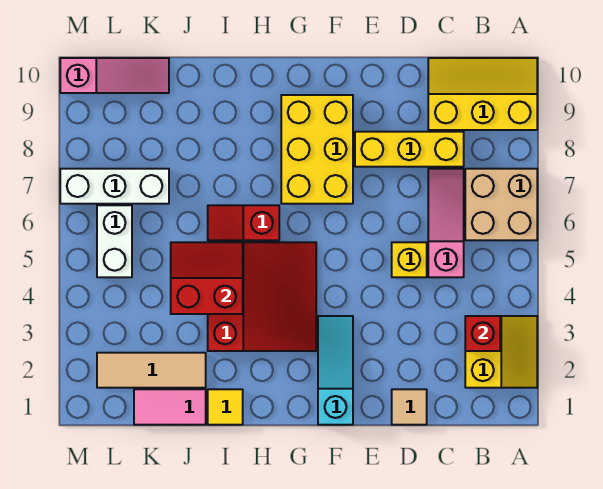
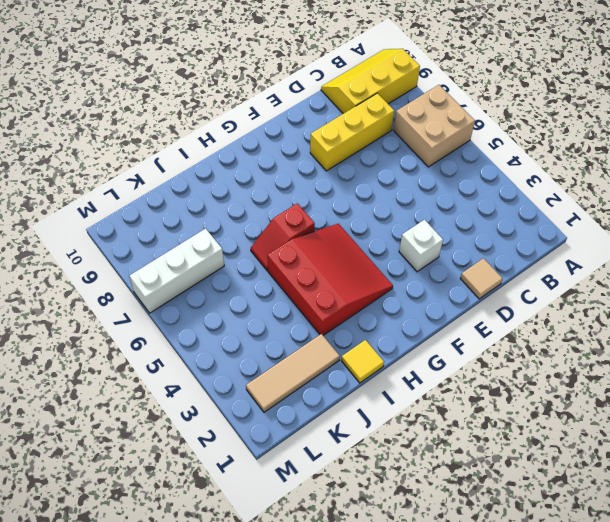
white 1x1 brick [399,220,443,272] -> none
none -> yellow 2x2 slope [465,316,537,388]
none -> pink 1x3 slope [428,169,464,277]
none -> yellow 1x1 brick [392,242,427,277]

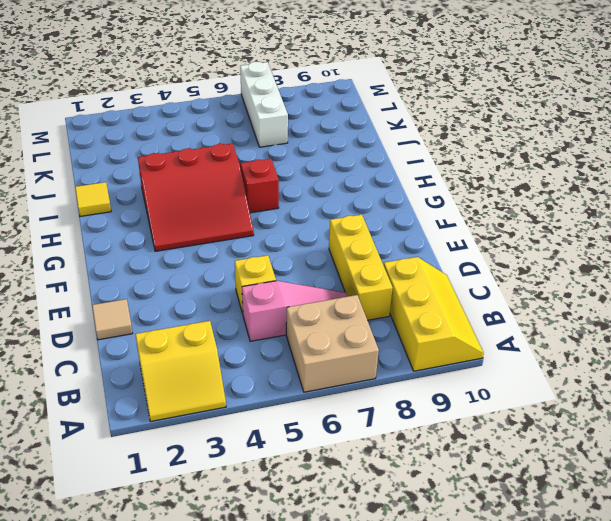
none -> cyan 1x3 slope [318,316,353,425]
none -> yellow 2x3 brick [281,95,353,204]
none -> pink 1x2 tile [134,389,206,425]

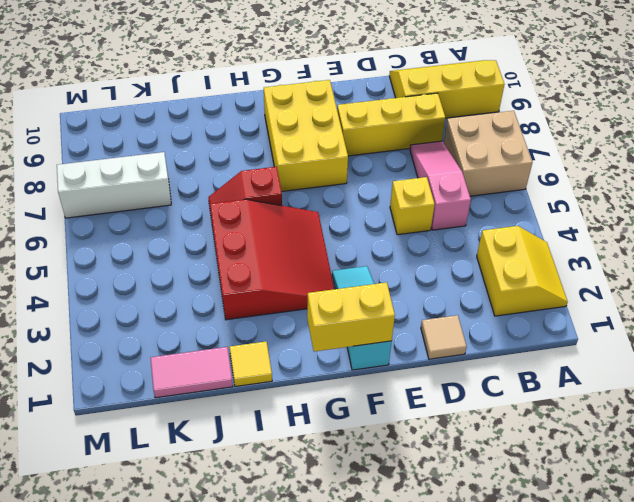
yellow 1x2 brick [307,282,395,352] -> none
none -> tan 1x3 tile [97,353,206,388]
none -> pink 1x3 slope [60,58,169,93]
none -> white 1x2 brick [97,205,132,277]

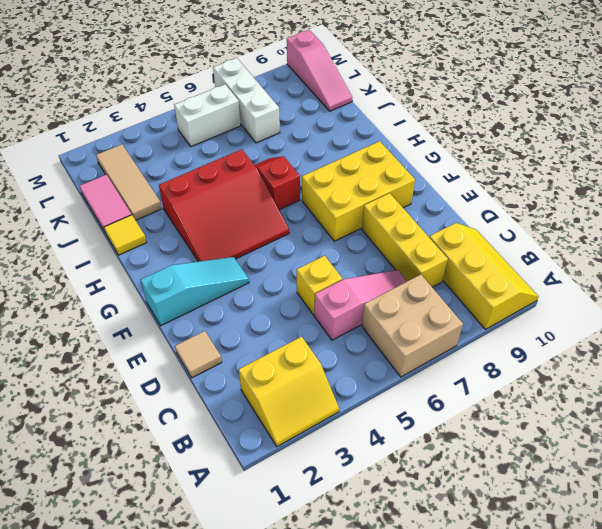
none -> red 1x1 brick [465,316,500,351]
none -> red 2x2 slope [171,242,243,314]

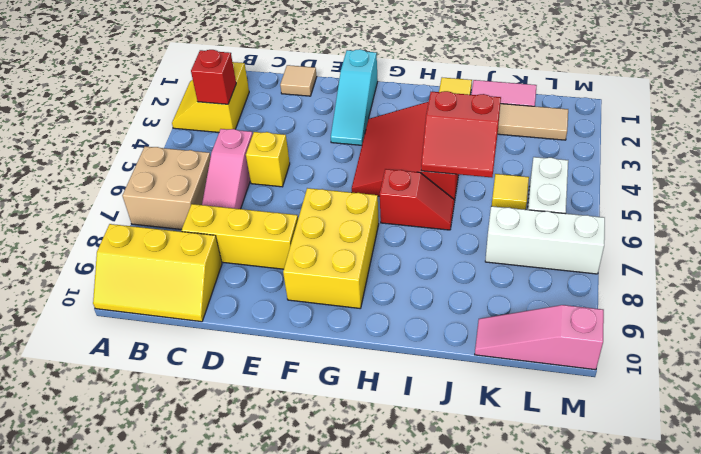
yellow 1x1 tile [492,174,529,210] -> none

